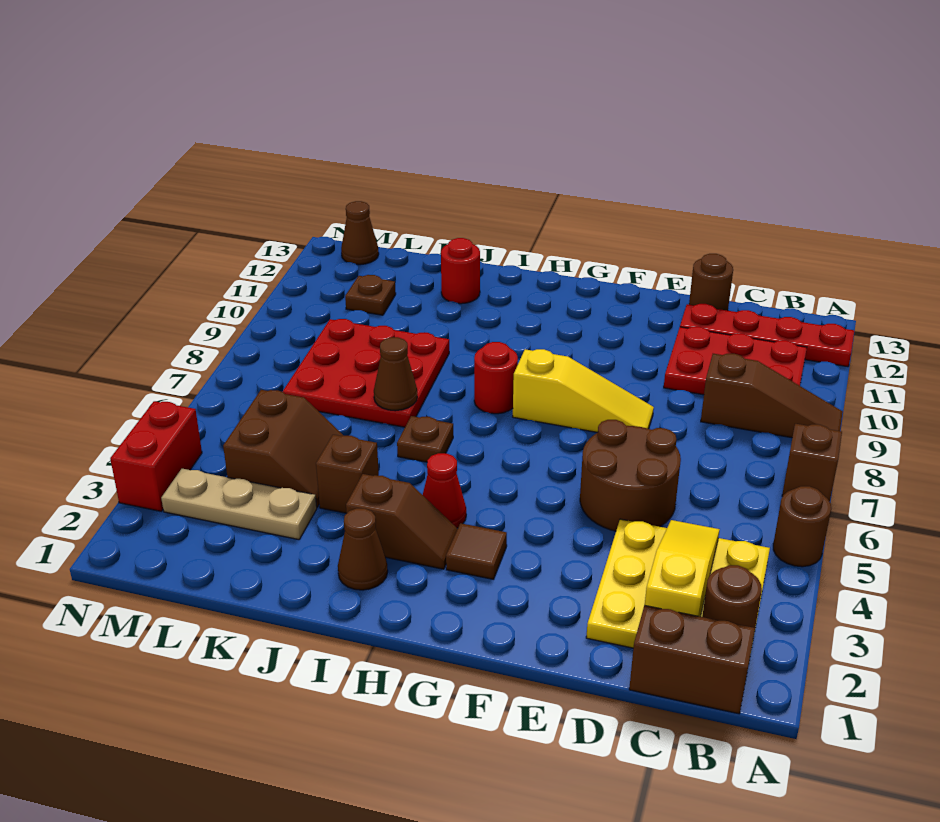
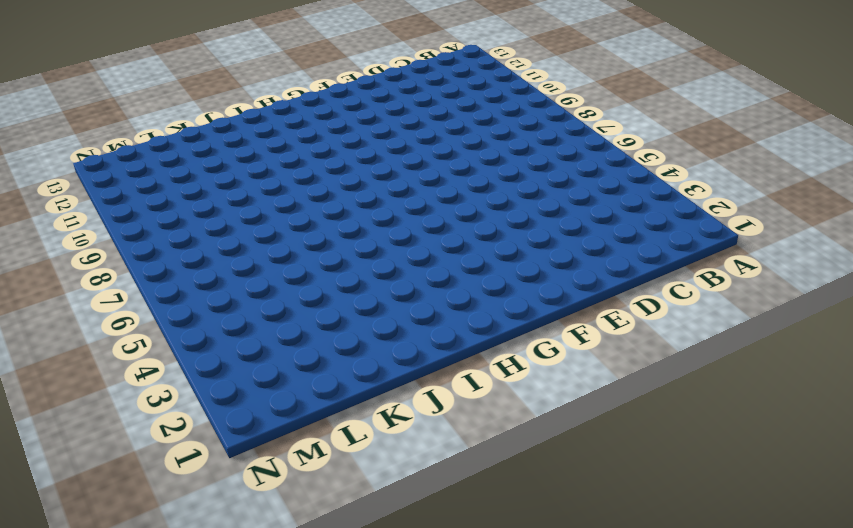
none -> brown 1x1 round brick [773,486,831,567]
none -> brown 1x1 brick [782,424,842,502]
none -> brown 1x3 slope [701,354,843,438]

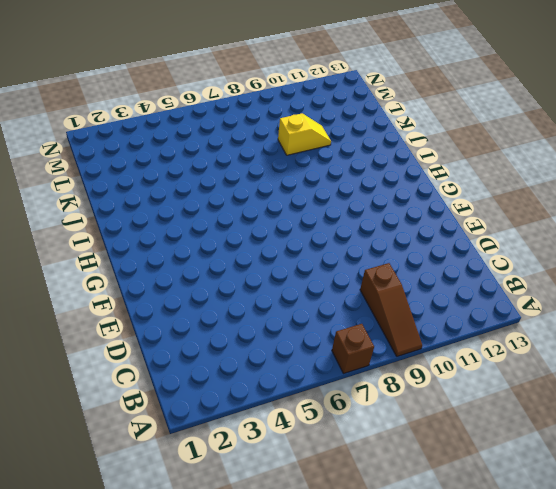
yellow 1x2 slope [278,113,331,155] -> red 3x3 plate [283,319,449,427]
none -> brown 1x1 round brick [773,486,831,567]
none -> red 1x4 plate [680,304,854,367]
none -> brown 1x2 brick [629,605,755,714]

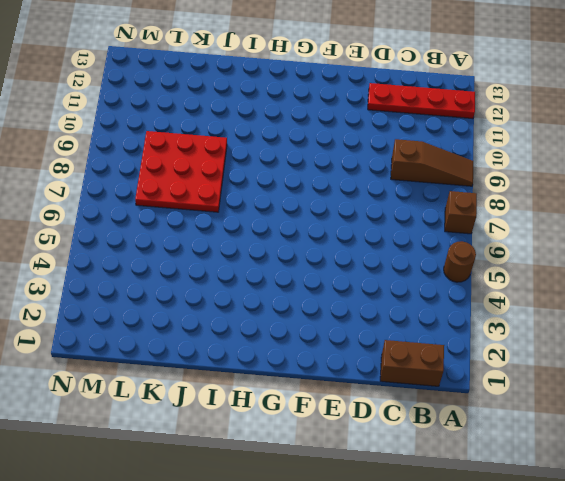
none -> yellow 3x3 plate [586,519,770,648]
none -> red 2x3 plate [664,327,807,395]
none -> brown 2x2 round brick [580,420,681,531]

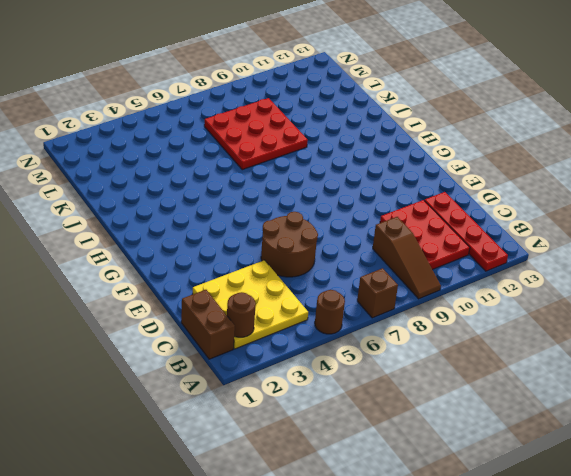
none -> brown 1x1 round brick [689,254,733,311]
none -> yellow 1x3 slope [513,349,654,432]
none -> brown 1x1 tile [446,523,507,579]

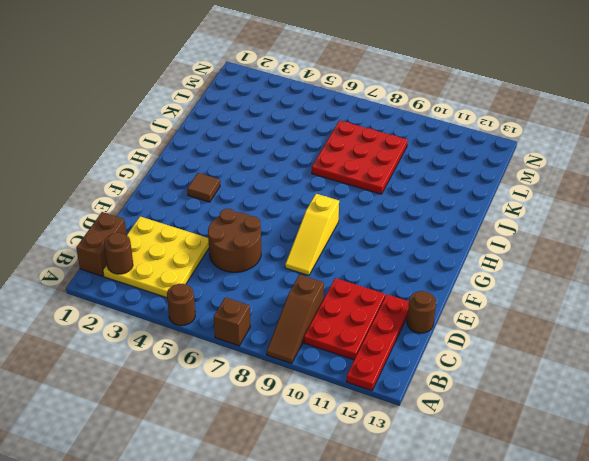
none -> brown 1x2 slope [346,474,457,569]
none -> red 1x1 cone [423,453,466,528]
none -> red 1x1 round brick [474,342,518,414]

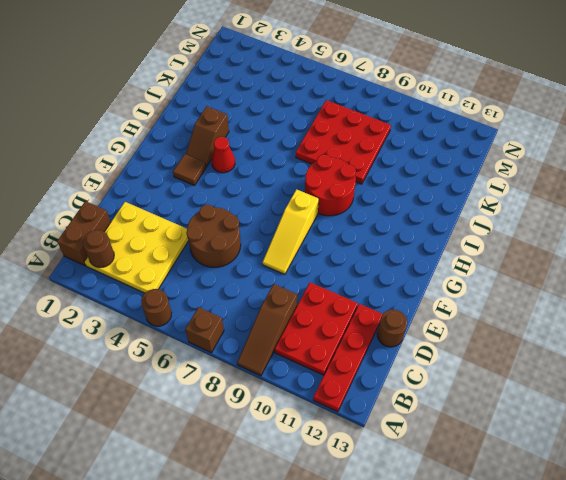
red 2x2 round brick [305,155,356,216] -> red 1x1 round brick [474,342,518,414]
none -> brown 1x1 cone [338,508,388,590]
none -> brown 1x1 plate [397,416,453,462]
none -> brown 1x1 brick [316,435,379,513]

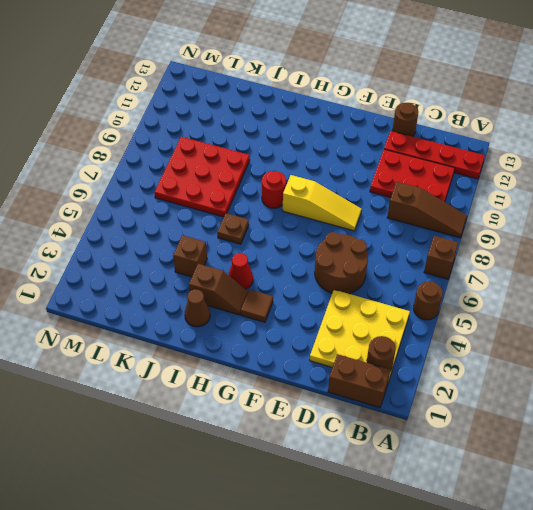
none -> red 1x1 round brick [441,238,480,304]
none -> tan 1x3 plate [161,469,317,540]
none -> brown 2x2 slope [223,390,344,508]

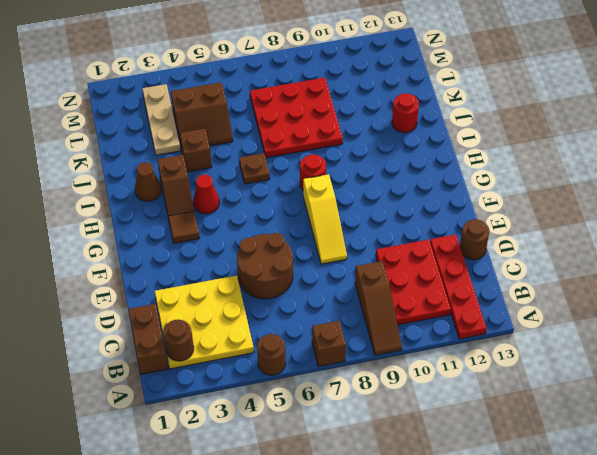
none -> brown 1x1 plate [345,275,396,315]
none -> brown 1x1 cone [341,201,379,265]
none -> red 1x2 brick [110,401,202,511]

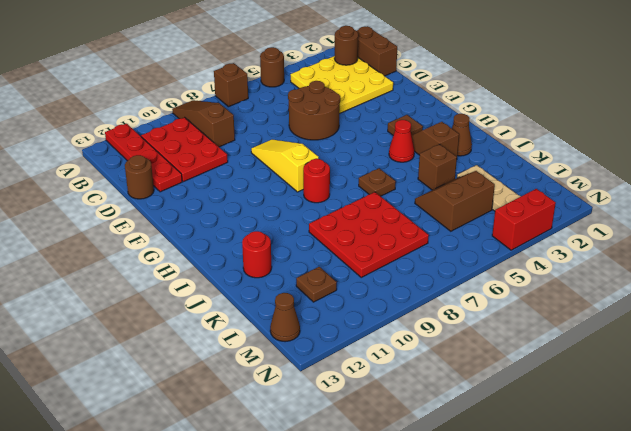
none -> yellow 1x3 slope [645,520,720,617]
none -> brown 1x1 cone [374,337,417,411]

